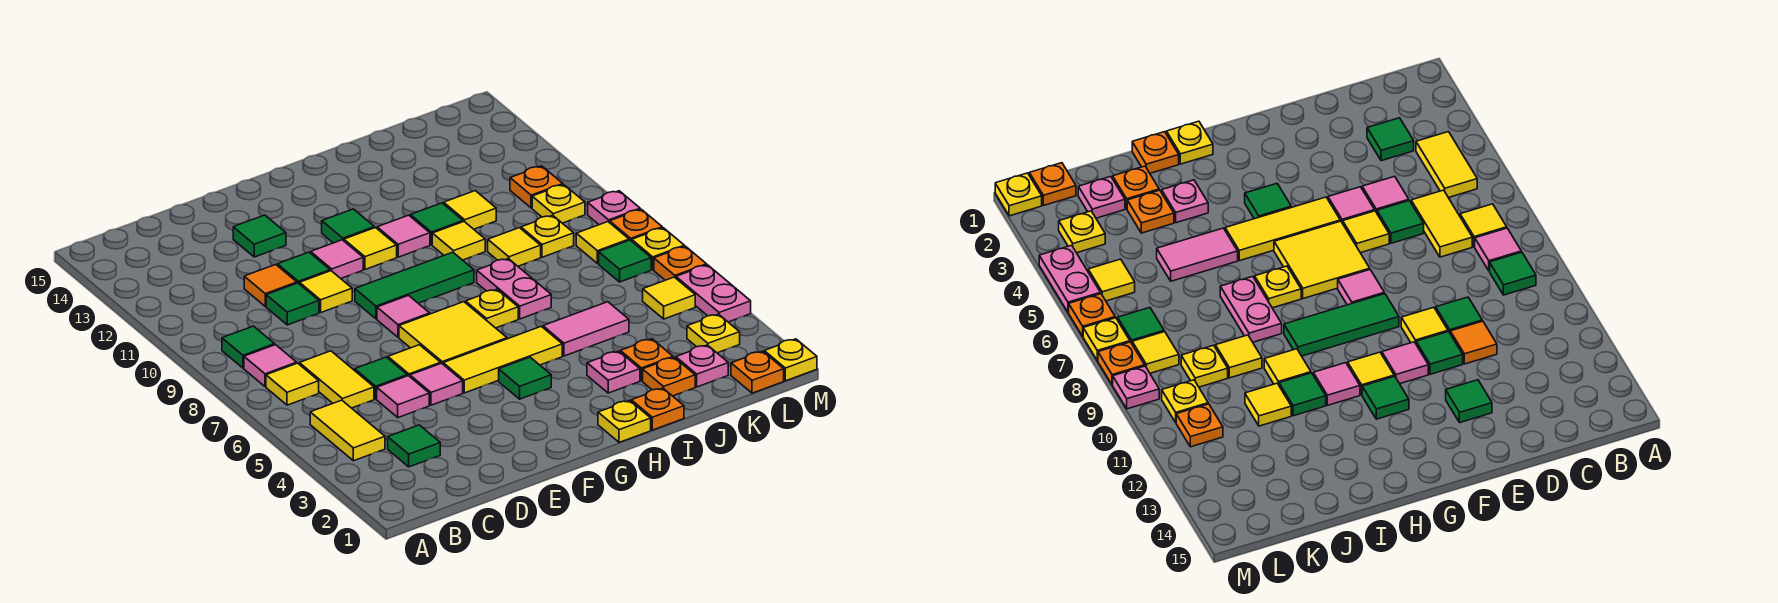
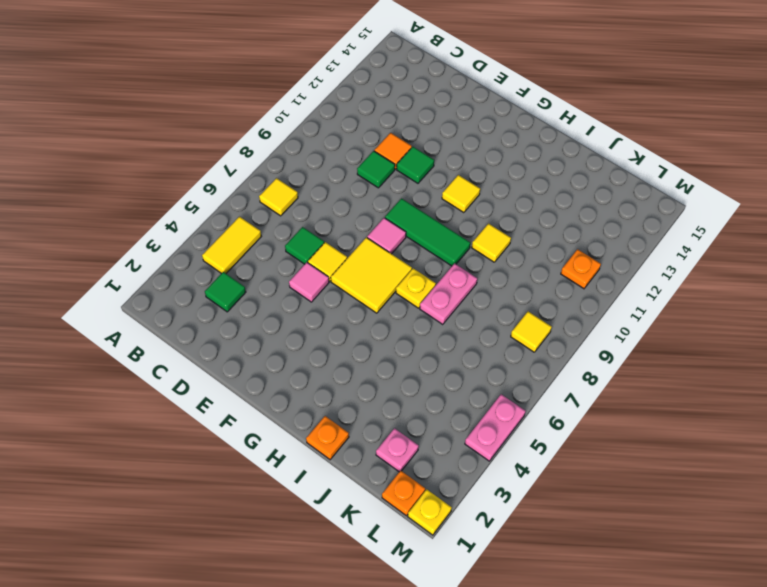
none -> pink 1x1 tile [244,345,297,387]
none -> green 1x1 tile [222,326,275,368]
none -> yellow 1x2 tile [299,351,374,408]
none -> pink 1x1 tile [377,376,429,417]

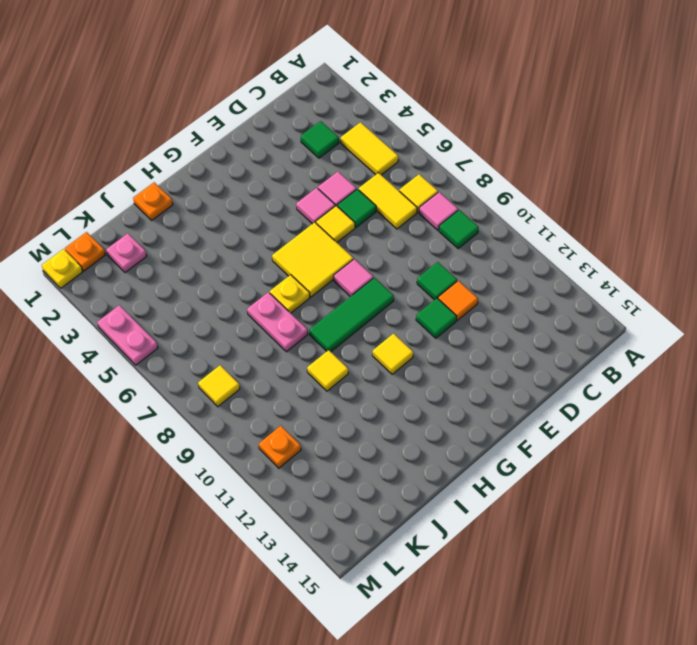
none -> yellow 1x1 tile [300,271,352,312]
none -> green 1x1 tile [233,215,286,257]
none -> yellow 1x3 tile [443,326,562,393]
none -> pink 1x1 tile [311,240,363,278]

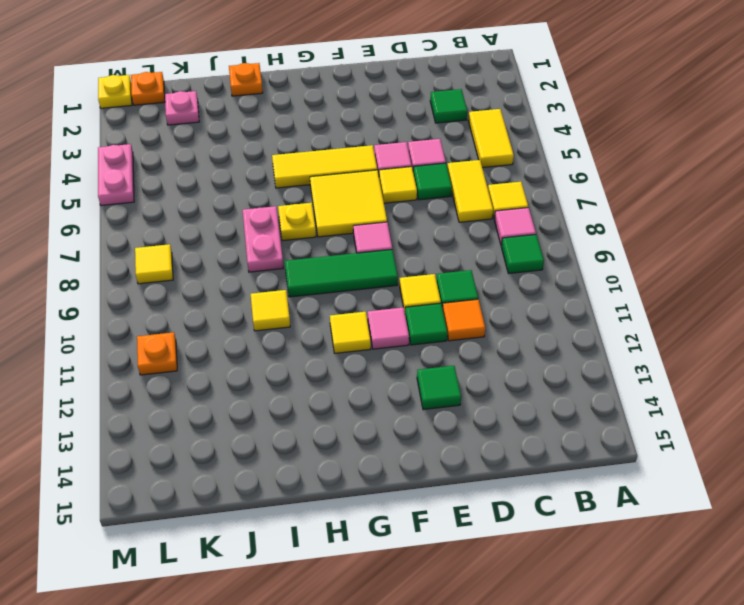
none -> green 1x1 tile [499,357,551,399]
none -> green 1x1 tile [322,209,374,243]
none -> yellow 1x1 plate [598,400,651,442]
none -> pink 1x1 tile [377,215,430,257]

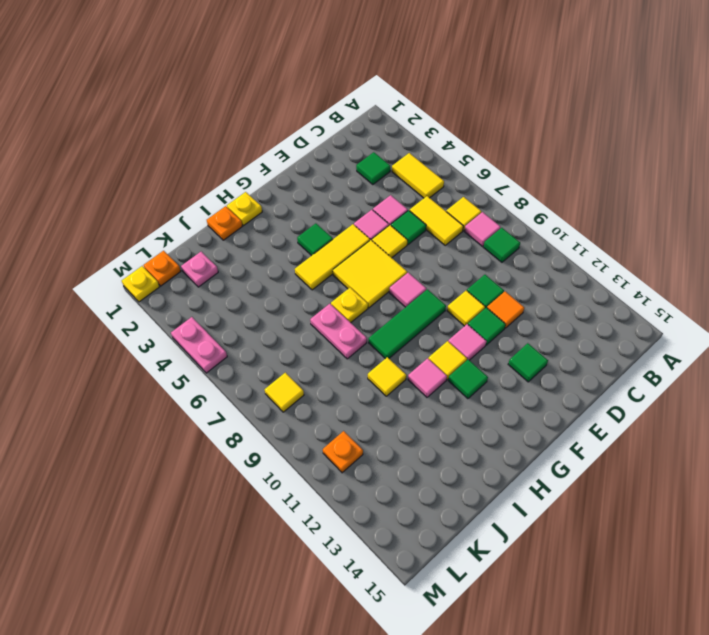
none -> pink 1x1 plate [587,351,640,393]
none -> pink 1x2 tile [543,302,629,356]
none -> green 1x1 tile [410,203,463,245]
none -> orange 1x1 plate [643,357,695,396]

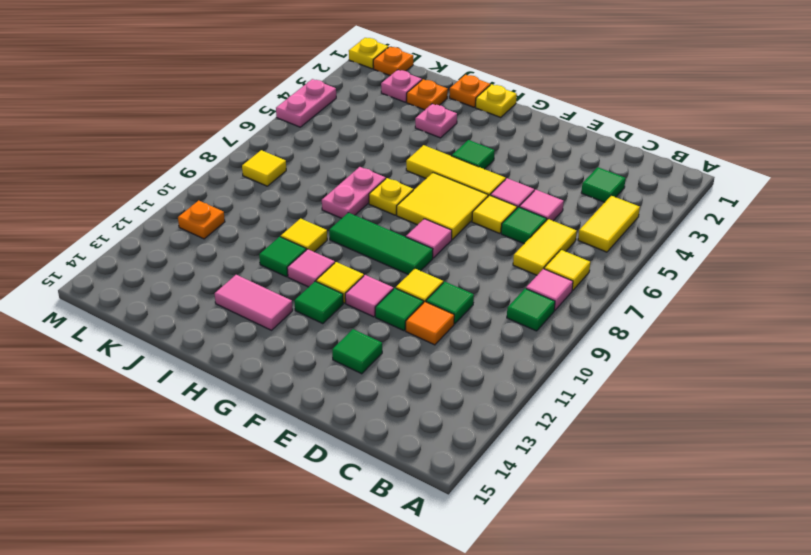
pink 1x2 tile [215,275,293,330] -> pink 1x2 tile moved to [543,302,629,356]
none -> orange 1x1 plate [620,339,673,381]
none -> yellow 1x1 tile [488,228,541,266]
none -> yellow 1x1 tile [444,191,496,229]
none -> yellow 1x1 plate [521,215,574,257]

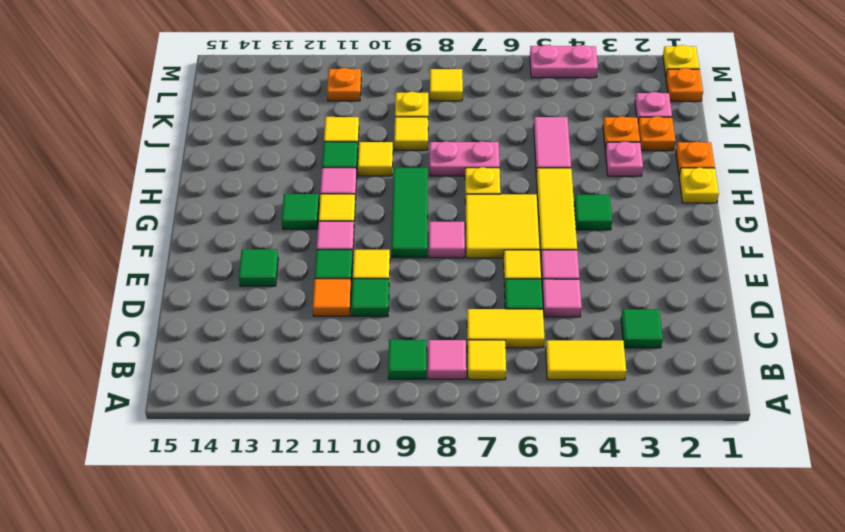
none -> yellow 1x1 plate [687,314,740,353]
none -> yellow 1x1 tile [643,277,695,319]
none -> green 1x1 tile [599,240,651,282]
none -> yellow 1x1 plate [532,185,585,223]

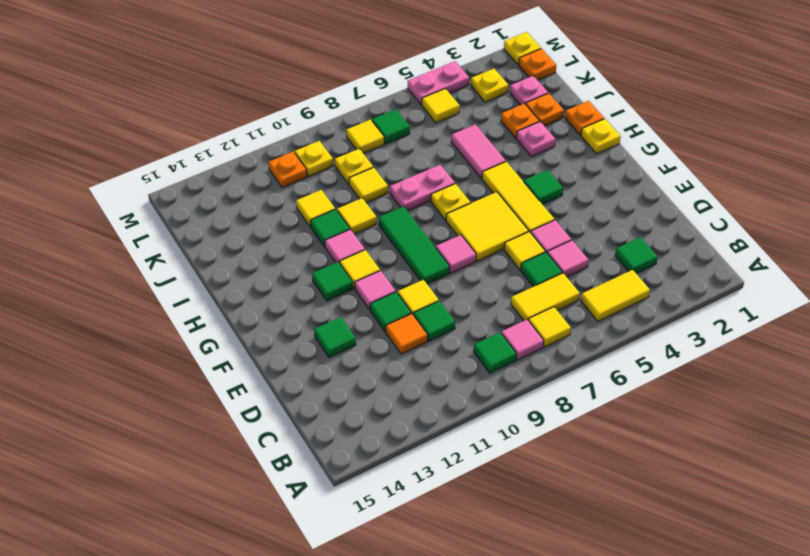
none -> orange 1x1 plate [654,246,707,280]
none -> yellow 1x1 plate [632,228,684,270]
none -> orange 1x1 plate [610,209,662,241]
none -> pink 1x1 plate [588,191,640,225]

